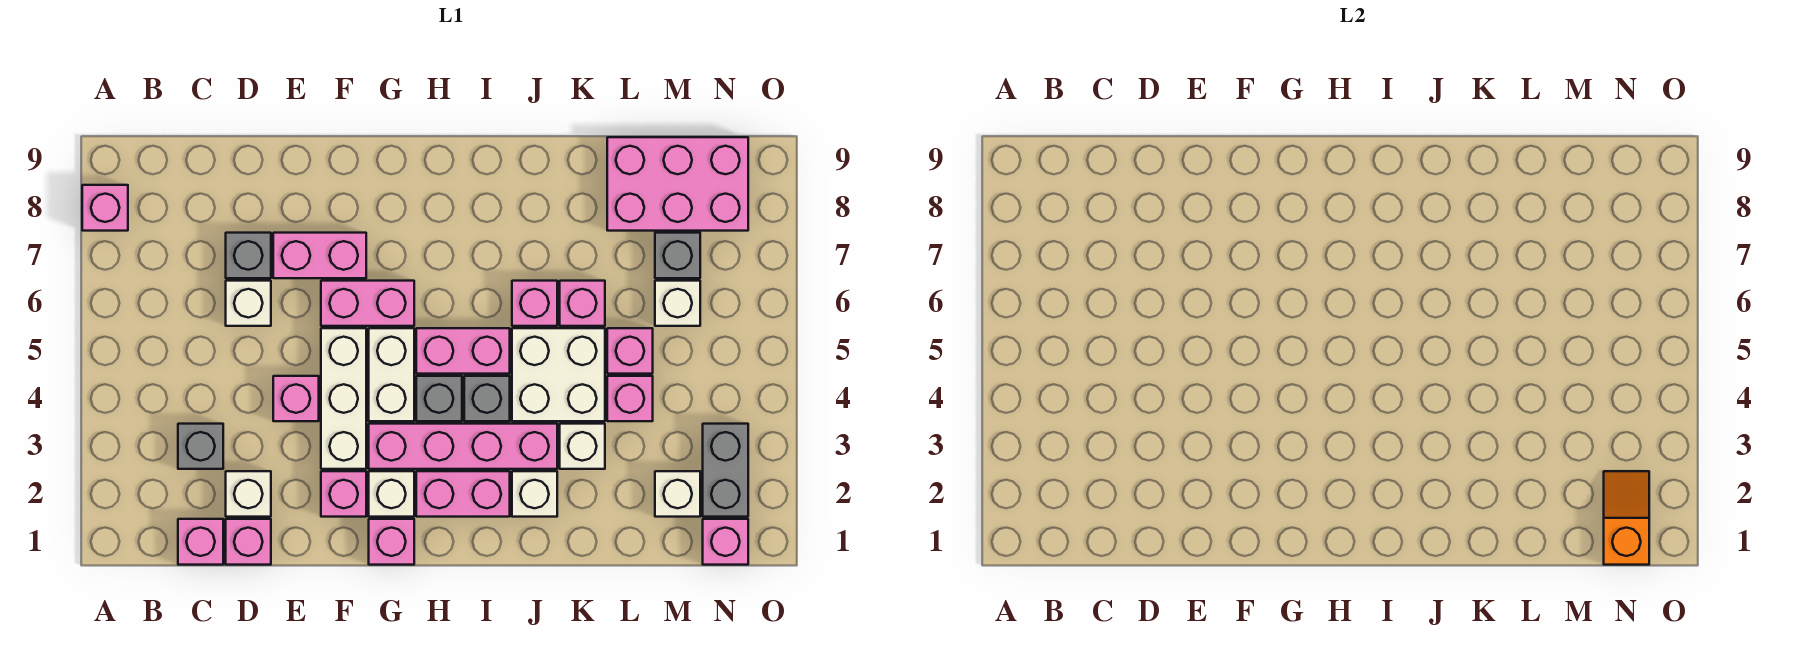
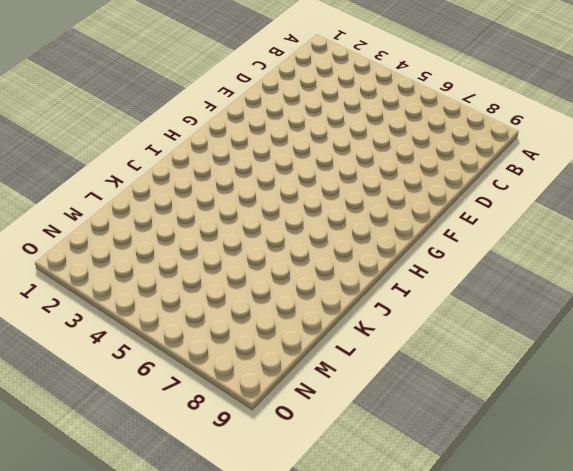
none -> pink 1x1 brick [82,185,128,231]
none -> pink 1x1 brick [178,519,223,565]
none -> grey 1x1 brick [178,424,223,469]
none -> pink 1x1 brick [226,519,271,565]

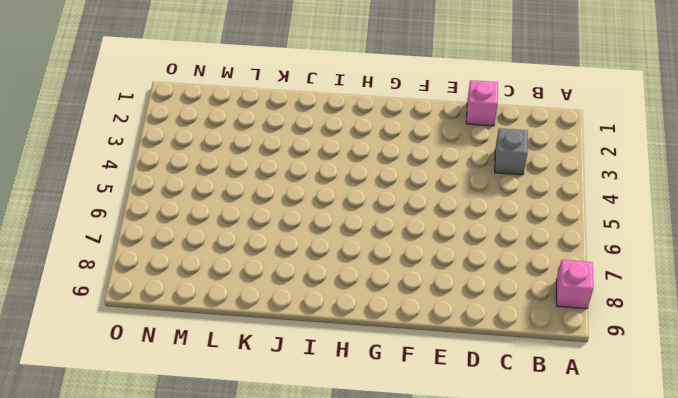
none -> pink 1x1 brick [178,519,223,565]
none -> white 1x1 brick [226,471,271,517]
none -> white 1x1 brick [226,281,271,326]
none -> grey 1x1 brick [226,233,271,278]

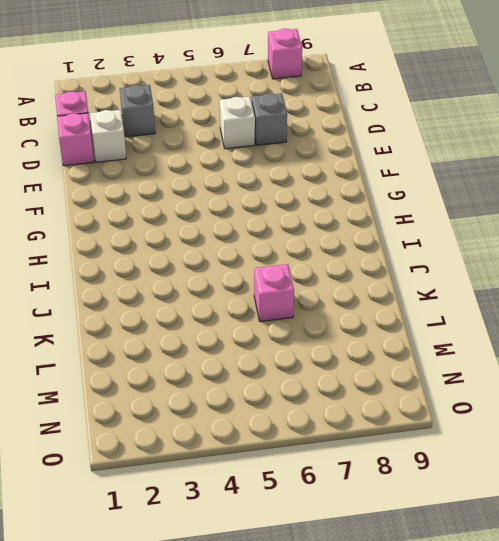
none -> pink 1x1 brick [273,376,319,421]
none -> pink 1x2 brick [273,233,366,278]
none -> pink 1x1 brick [321,471,366,517]
none -> white 1x3 brick [321,328,366,469]

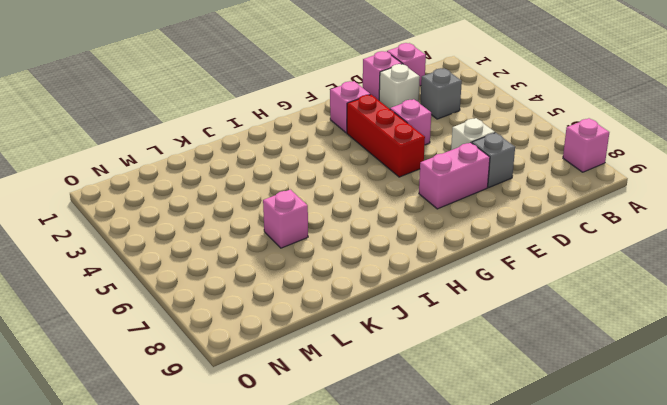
red 1x3 brick [347,95,425,177] -> white 1x3 brick [321,328,366,469]
none -> pink 1x2 brick [321,281,414,326]
none -> pink 1x1 brick [369,519,414,565]
none -> white 1x1 brick [369,471,414,517]
none -> pink 1x4 brick [369,424,557,469]

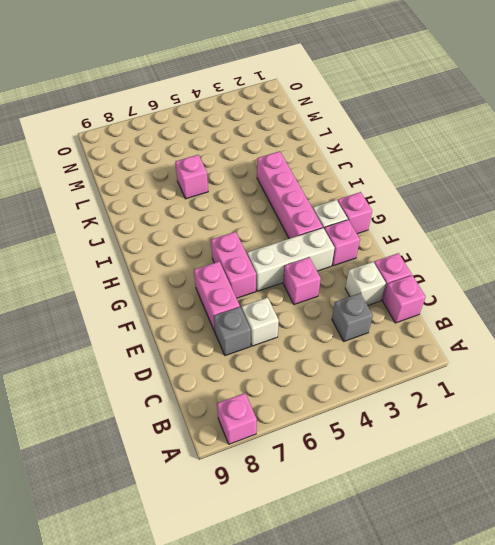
none -> white 1x2 brick [369,328,414,421]
none -> pink 1x2 brick [416,471,510,517]
none -> grey 1x1 brick [416,376,462,421]
none -> pink 1x2 brick [416,328,510,374]

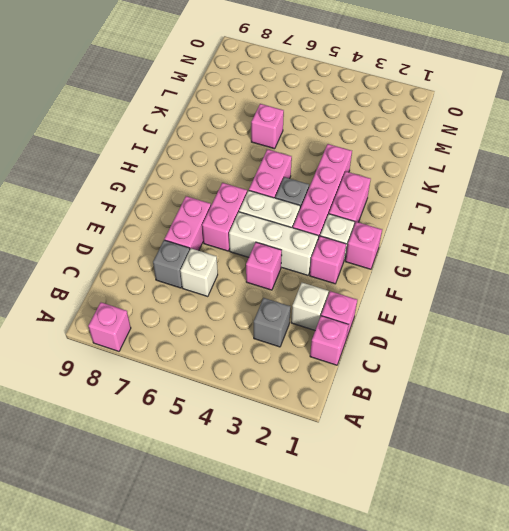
none -> grey 1x1 brick [464,376,510,421]
none -> white 1x1 brick [512,471,557,517]
none -> white 2x2 brick [512,328,605,421]
none -> pink 1x1 brick [512,281,557,326]

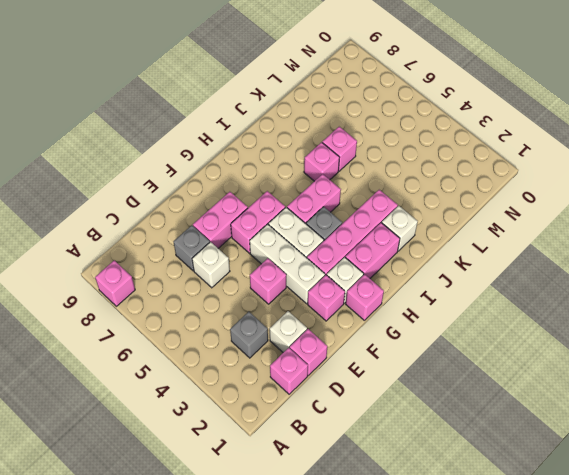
none -> grey 1x1 brick [464,376,510,421]
none -> white 2x2 brick [512,328,605,421]
none -> white 1x1 brick [560,424,605,469]
none -> pink 1x1 brick [607,376,653,421]

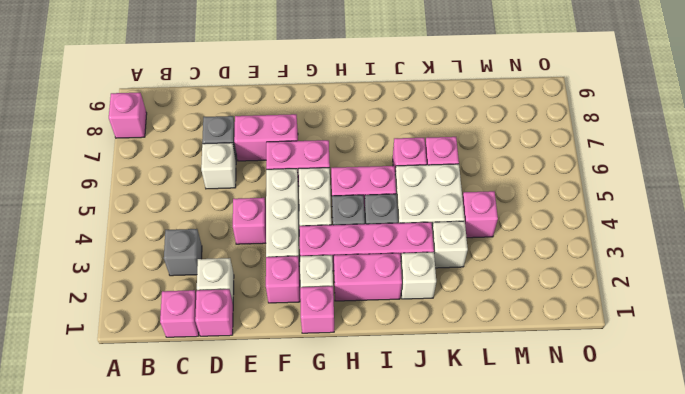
none -> pink 1x1 brick [607,328,653,374]
none -> pink 2x3 brick [607,137,748,231]
none -> white 1x1 brick [655,471,700,517]
none -> white 1x1 brick [655,281,700,326]

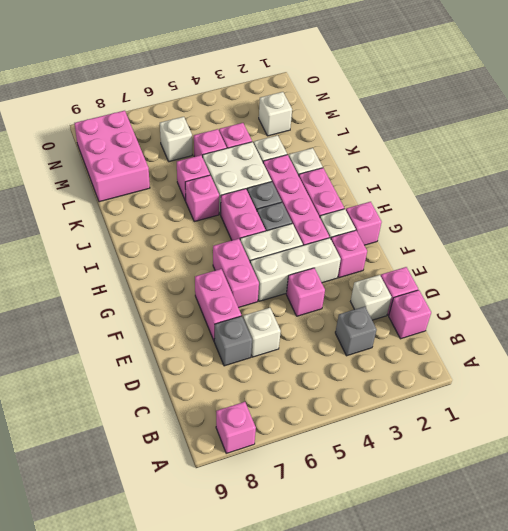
none -> grey 1x1 brick [655,233,700,278]
none -> pink 1x1 brick [703,519,748,565]
none -> grey 1x2 brick [703,424,748,517]
none -> orange 1x2 slope [1604,471,1649,565]

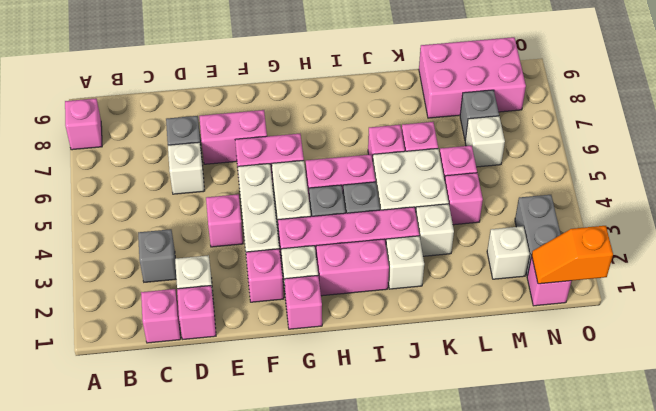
orange 1x2 slope [532,226,613,284] -> orange 1x2 slope turned to [1604,471,1649,565]

